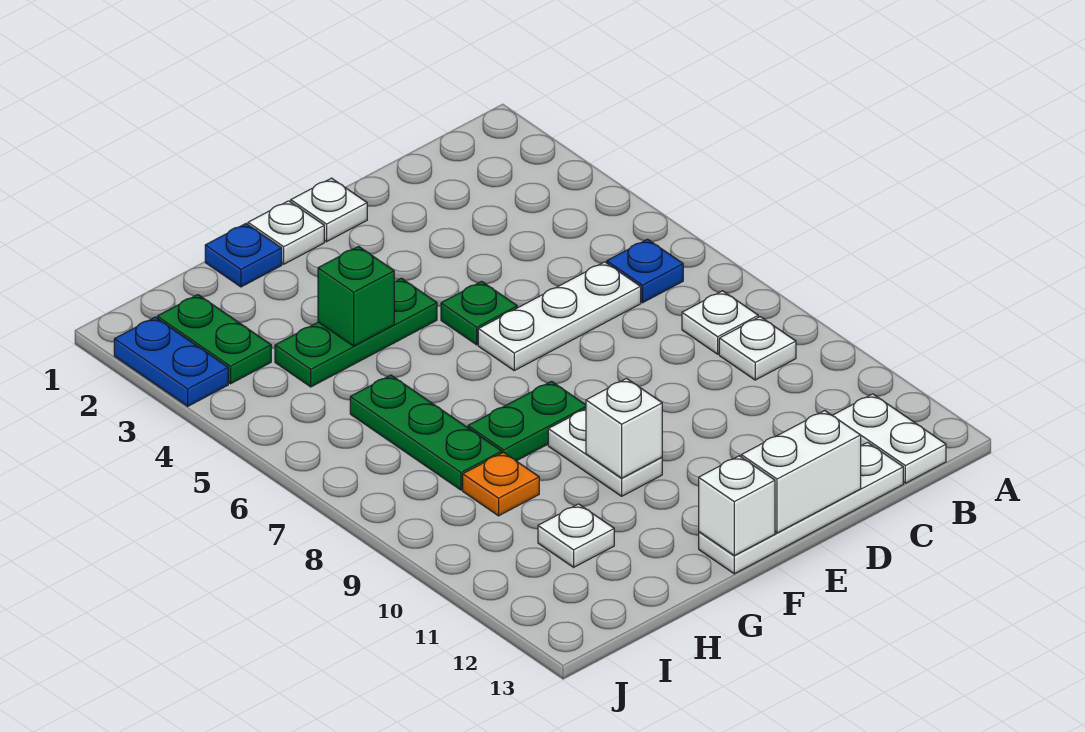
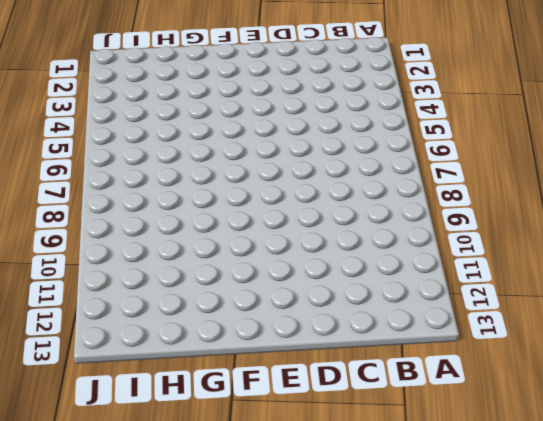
none -> blue 1x1 plate [607,239,683,303]
none -> white 1x1 plate [682,291,758,354]
none -> white 1x1 plate [719,317,796,380]

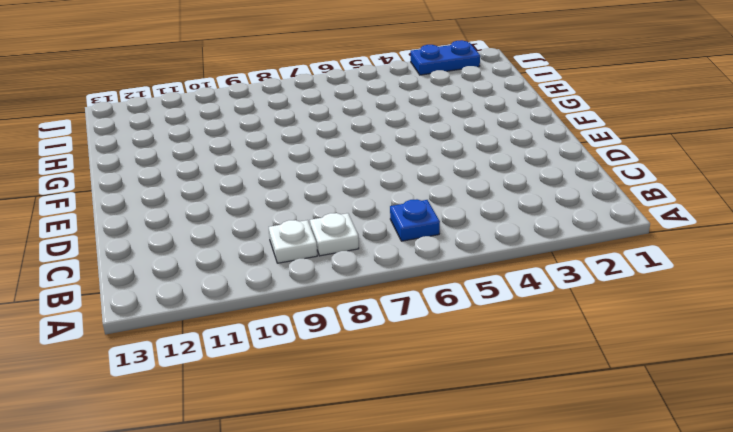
none -> white 1x2 plate [832,394,946,483]
none -> white 1x3 plate [478,262,641,370]
none -> white 1x4 plate [699,442,903,574]

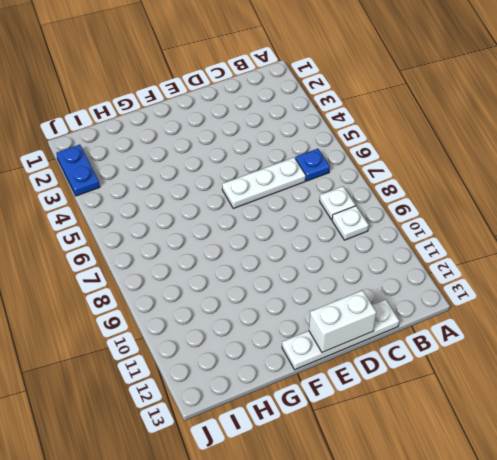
none -> white 1x2 plate [832,394,946,483]
none -> white 1x1 plate [291,178,367,242]
none -> green 1x1 plate [441,281,517,345]

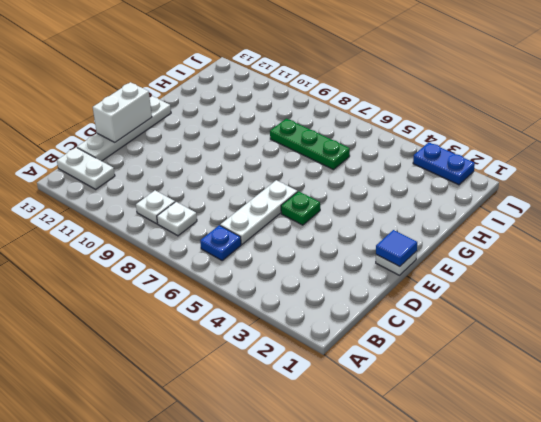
blue 1x1 tile [376,230,417,267] -> none
none -> white 1x1 plate [248,201,324,264]
none -> green 1x3 plate [275,278,437,387]
none -> green 1x2 plate [468,381,586,461]

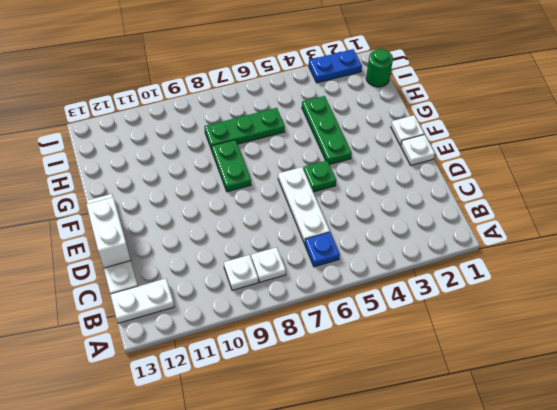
green 1x1 round brick [366,49,393,87] -> none
none -> white 1x2 plate [548,409,662,496]
none -> blue 1x1 plate [205,224,282,287]
none -> orange 1x1 plate [463,452,539,516]

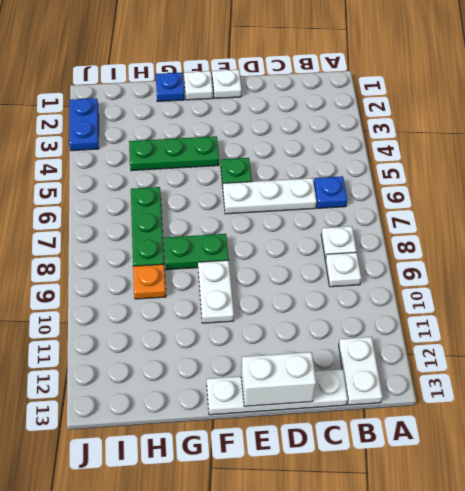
none -> white 1x1 plate [538,504,614,567]
none -> green 1x2 plate [157,295,271,384]
none -> white 1x1 brick [586,378,662,478]

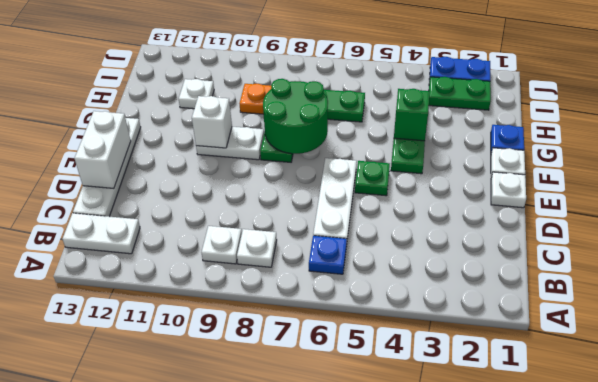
green 2x2 round brick [263,79,328,154] -> none
none -> white 1x1 brick [699,456,775,555]

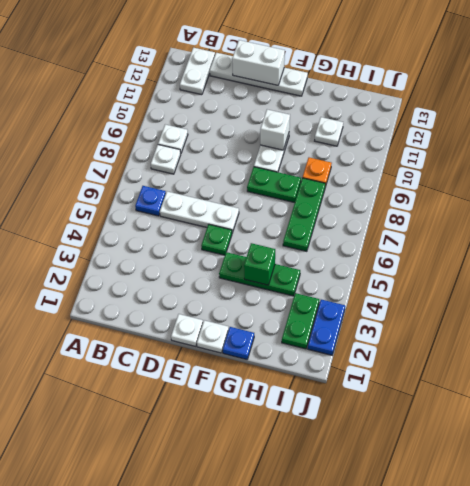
none -> white 1x1 brick [699,456,775,555]

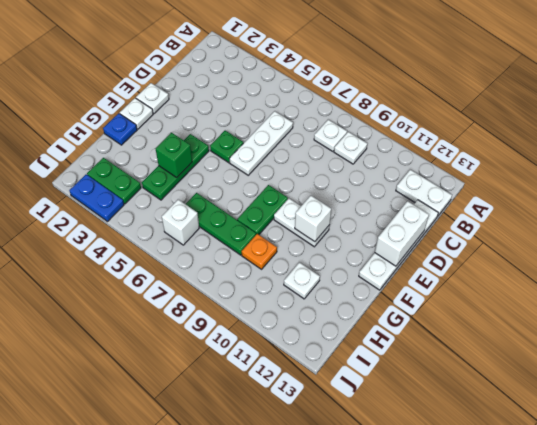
white 1x1 brick [162,200,199,245] -> white 1x1 brick moved to [699,456,775,555]
none -> blue 1x1 plate [607,239,683,303]

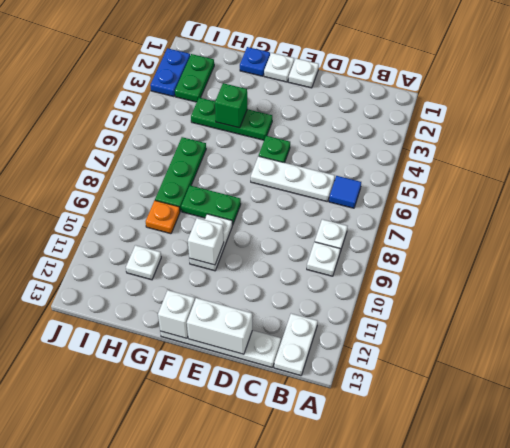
blue 1x1 tile [329,176,361,208] -> blue 1x1 plate [607,239,683,303]

